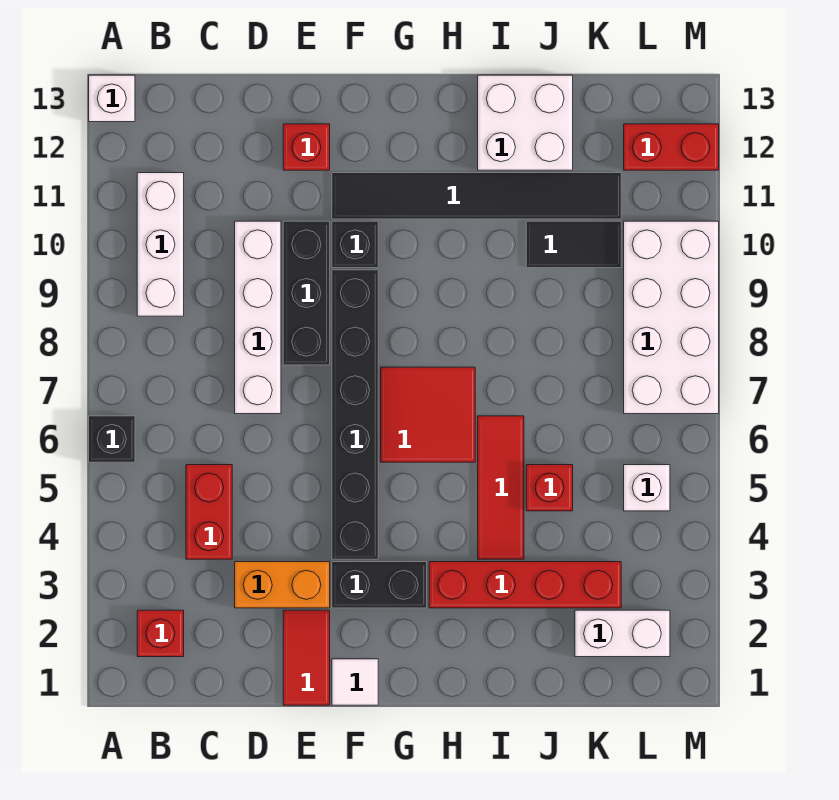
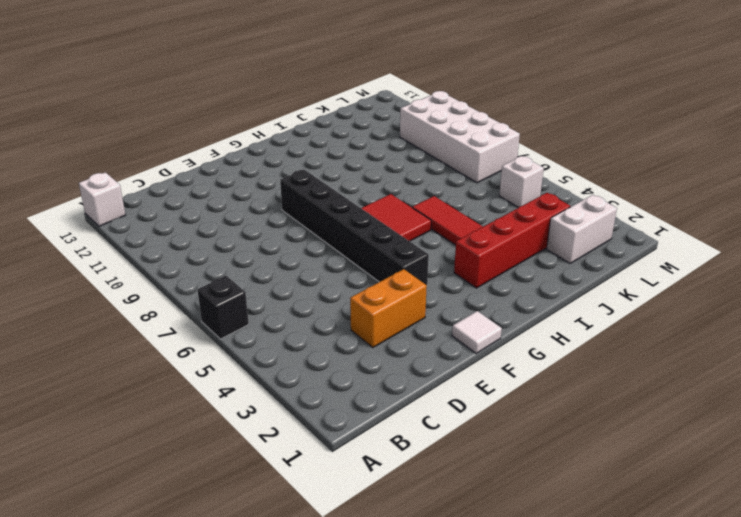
none -> red 1x1 brick [137,610,184,657]
none -> white 1x3 brick [137,173,184,316]
none -> red 1x2 brick [186,465,232,559]

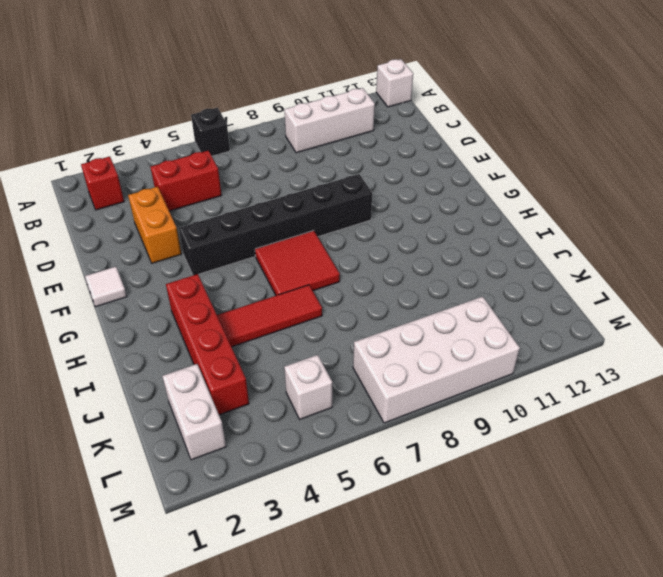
none -> white 1x4 brick [235,221,281,414]
none -> red 1x2 tile [283,610,330,705]
none -> black 1x3 brick [283,221,330,365]

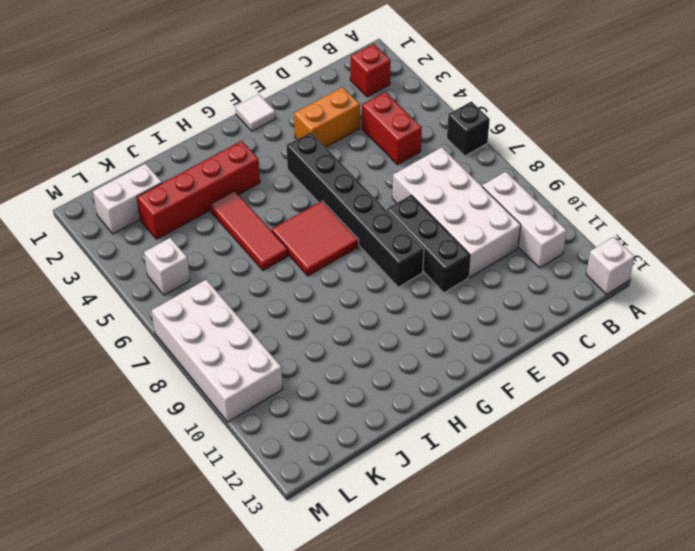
white 2x4 brick [392,147,521,277] -> white 1x4 brick [235,221,281,414]
none -> red 1x2 tile [283,610,330,705]
none -> red 1x1 brick [283,124,330,170]
none -> black 1x2 brick [332,562,427,608]

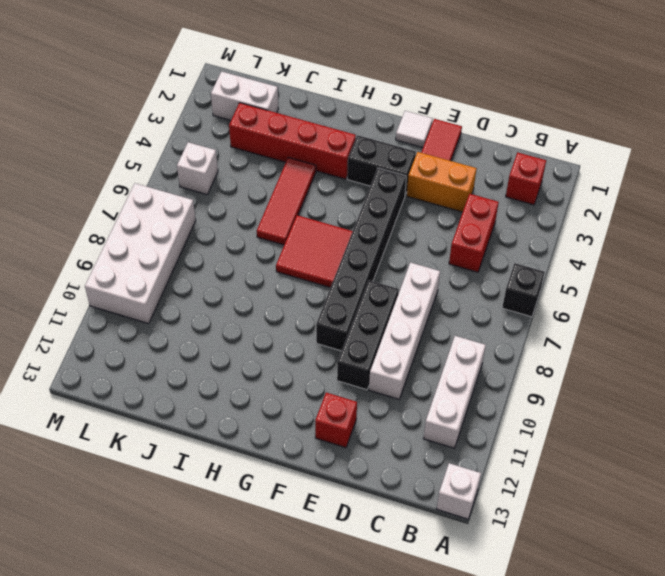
none -> black 1x1 brick [332,221,378,268]
none -> black 1x6 tile [332,173,621,219]
none -> white 2x2 brick [478,75,573,170]

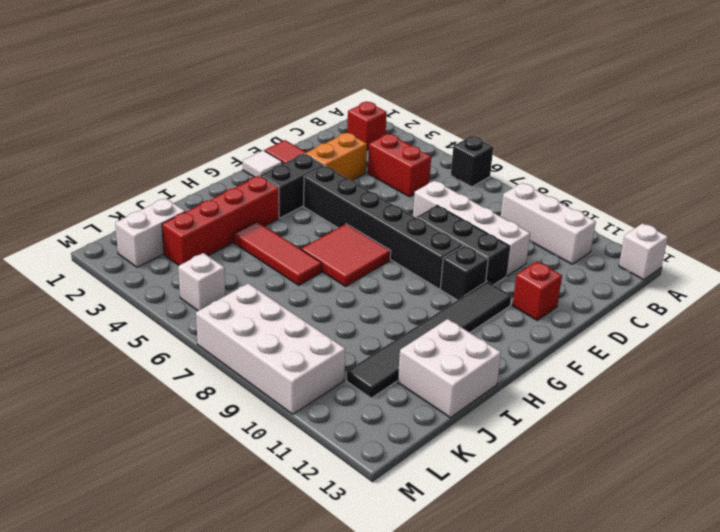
none -> red 1x1 brick [526,465,573,511]
none -> black 1x2 tile [526,221,621,268]
none -> red 1x2 brick [624,124,719,170]

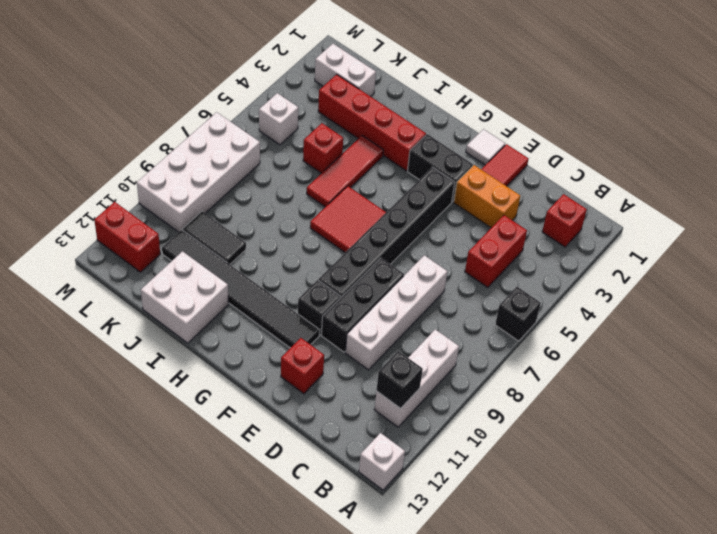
black 1x1 brick [377,351,423,408] -> none

